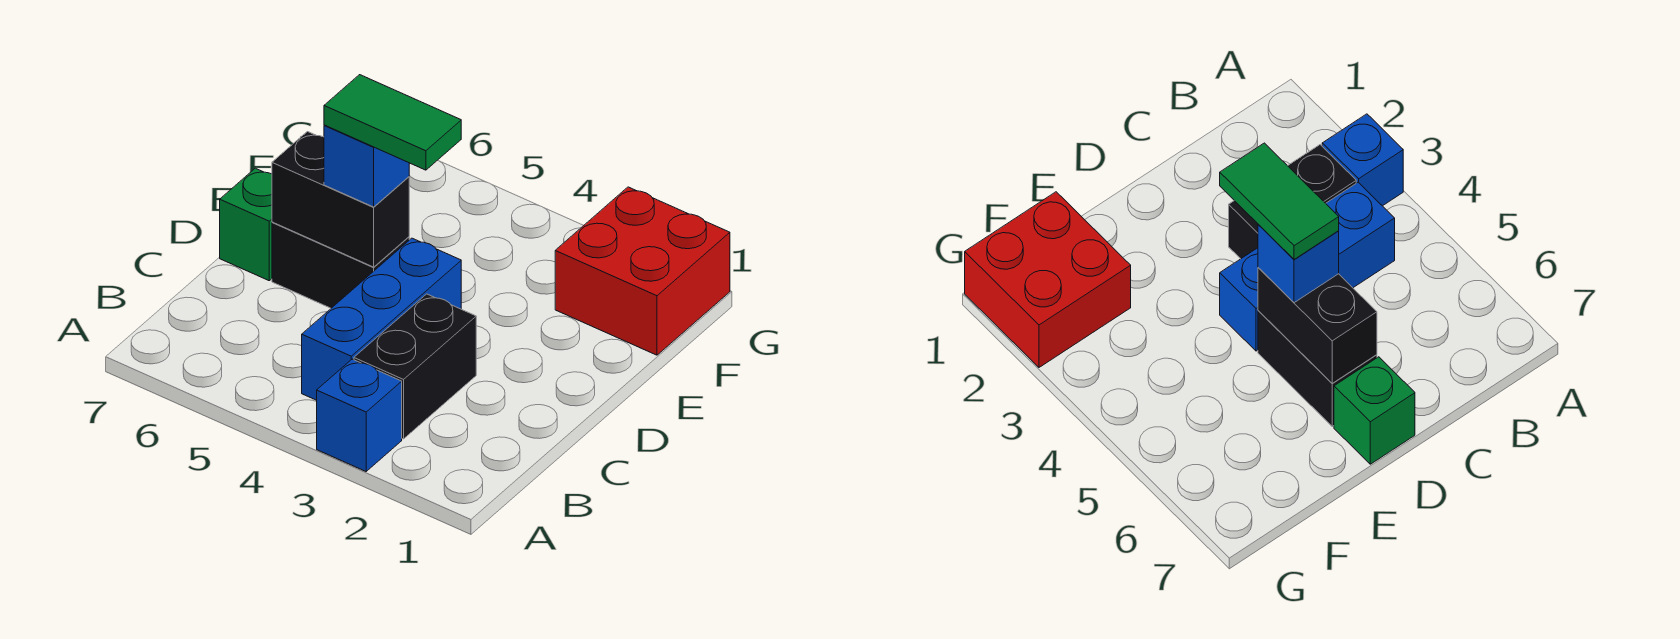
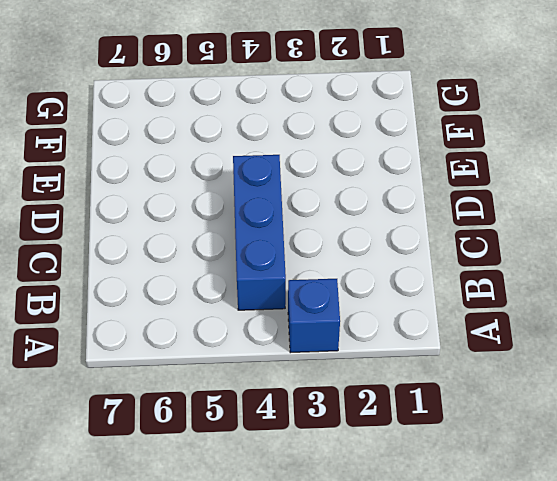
none -> black 1x2 brick [354,294,476,439]
none -> black 1x2 brick [272,222,409,308]

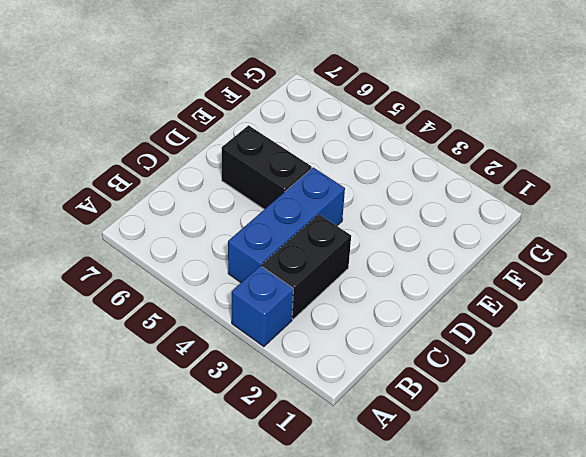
none -> green 1x1 brick [220,168,272,281]
none -> red 2x2 brick [555,187,730,355]

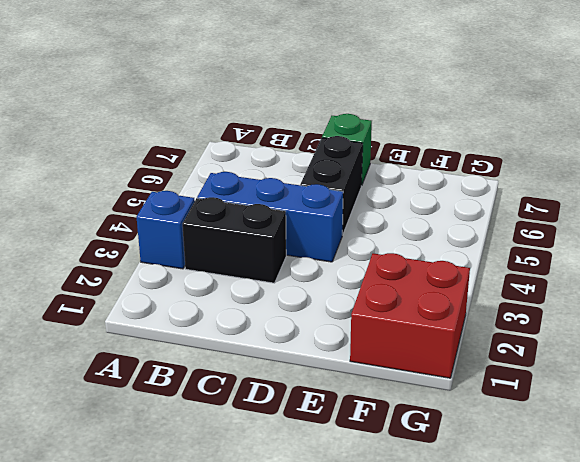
none -> black 1x2 brick [272,132,409,267]
none -> blue 1x1 brick [324,125,409,207]

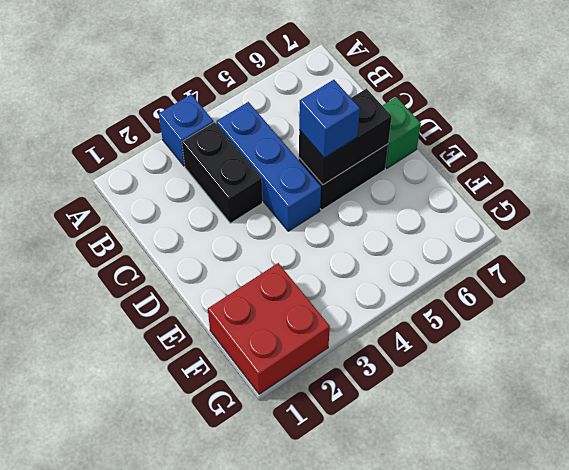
none -> green 1x2 tile [324,75,461,170]

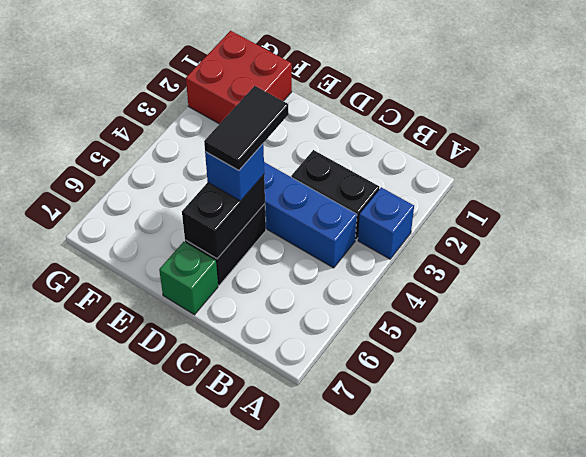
black 1x2 tile [204,86,288,171] -> green 1x2 tile [324,75,461,170]

